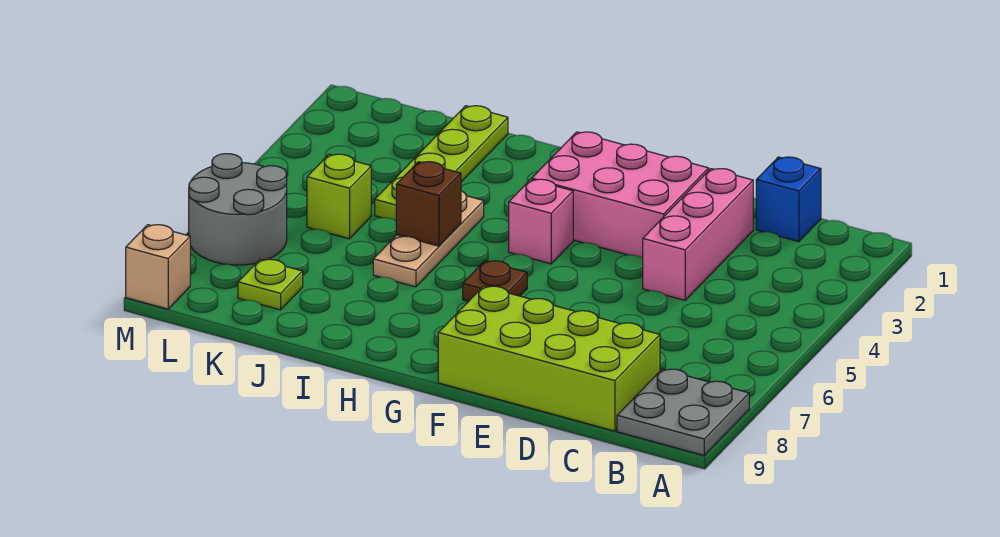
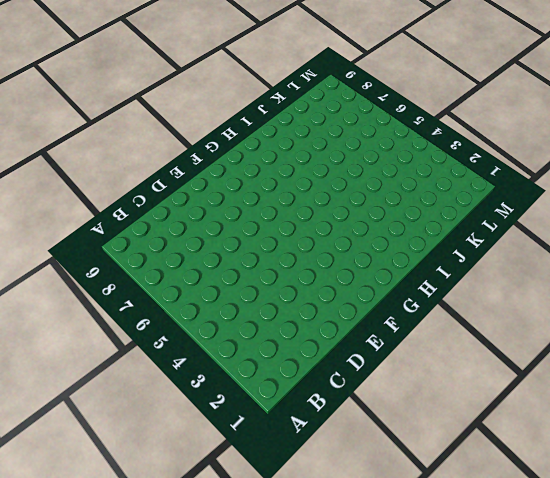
none -> grey 2x2 plate [617,369,749,455]
none -> blue 1x1 brick [756,157,821,242]
none -> lime 2x4 brick [438,286,660,431]

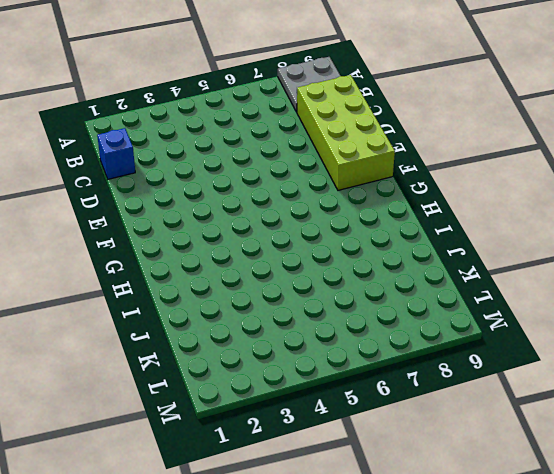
none -> pink 1x3 brick [643,169,753,300]
none -> pink 2x3 brick [532,132,709,258]
none -> pink 1x1 brick [509,179,573,264]

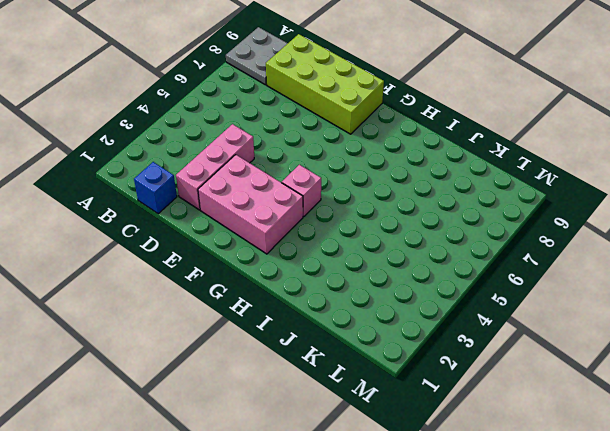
none -> brown 1x1 plate [463,261,527,301]
none -> tan 1x3 plate [373,191,484,287]
none -> lime 1x4 plate [375,106,508,221]

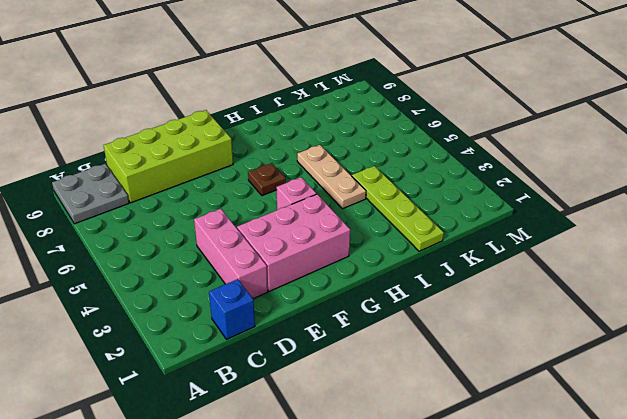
none -> lime 1x1 brick [307,154,371,239]
none -> lime 1x1 plate [238,259,303,310]
none -> grey 2x2 round brick [189,154,287,265]

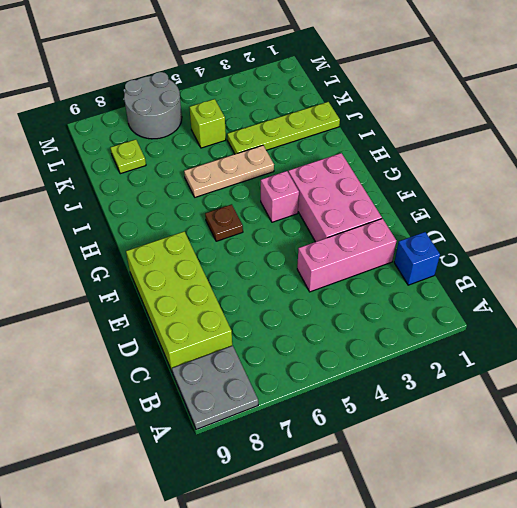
none -> tan 1x1 brick [126,225,190,309]
none -> brown 1x1 brick [396,162,461,246]

